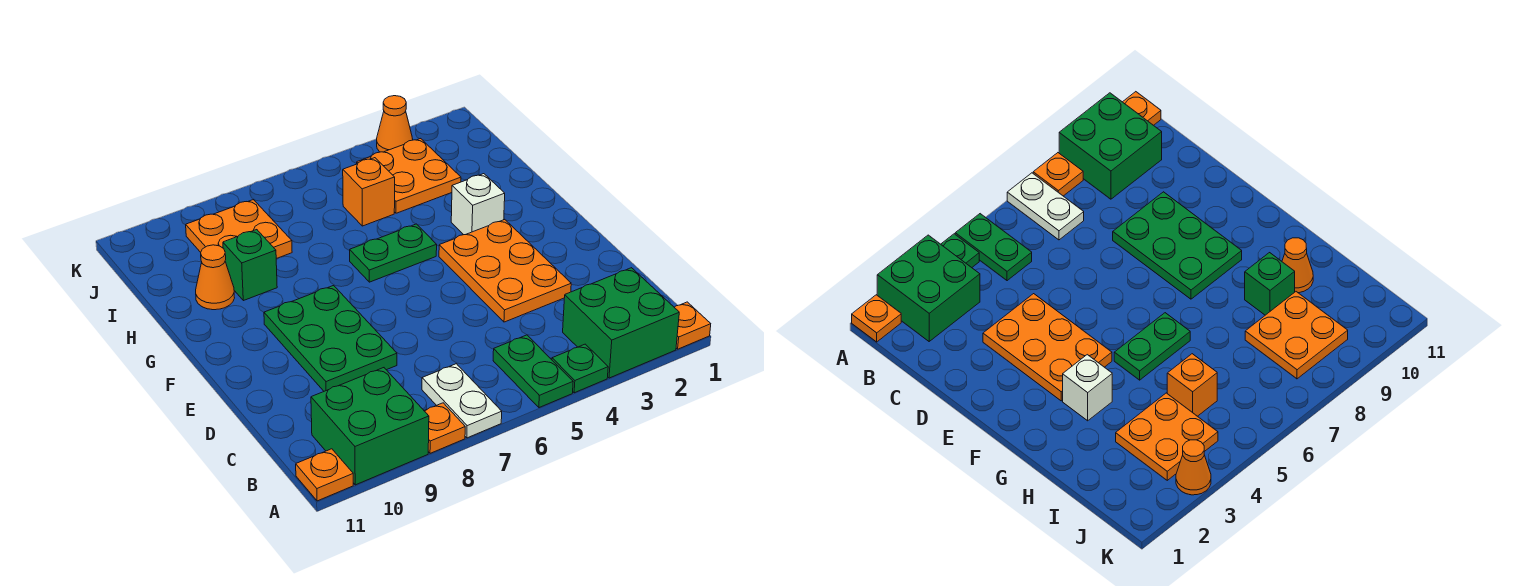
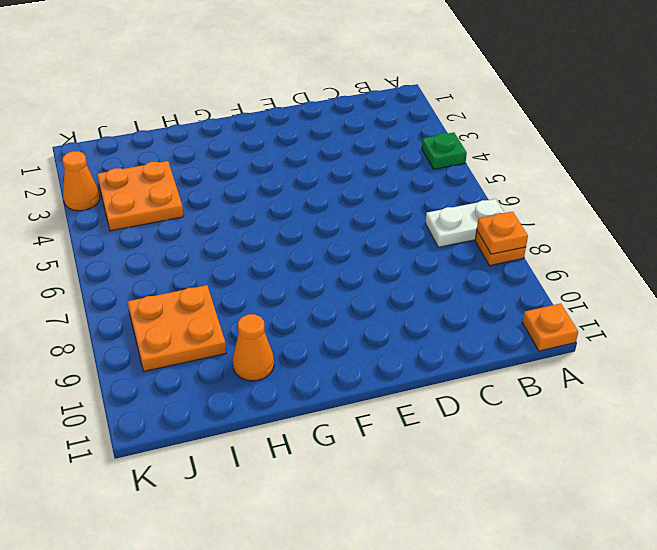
orange 1x1 plate [477,212,528,254] -> orange 1x1 plate moved to [674,302,711,349]
none -> green 2x2 brick [563,268,679,378]
none -> green 1x2 plate [493,335,573,408]
none -> green 2x2 brick [311,368,429,485]

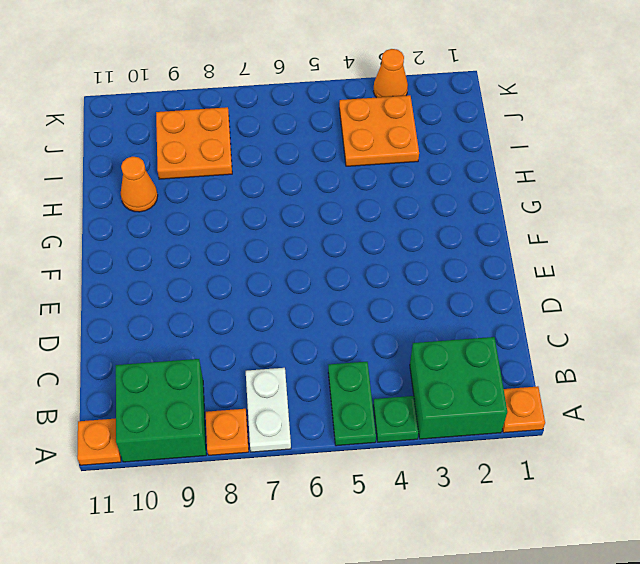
none -> orange 2x3 plate [439,220,571,322]
none -> green 2x3 plate [264,286,397,391]
none -> white 1x1 brick [451,174,505,235]

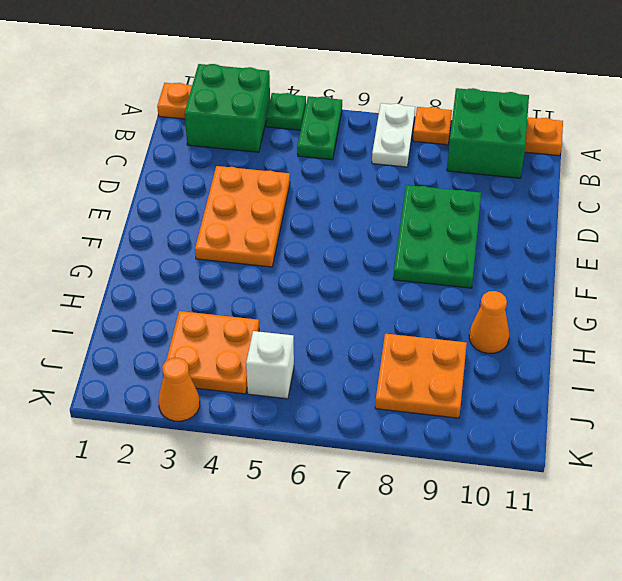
white 1x1 brick [246,331,294,399] -> white 1x1 brick moved to [451,174,505,235]
none -> green 1x2 plate [350,224,437,282]
none -> green 1x1 brick [223,230,277,301]
none -> orange 1x1 brick [343,158,395,226]

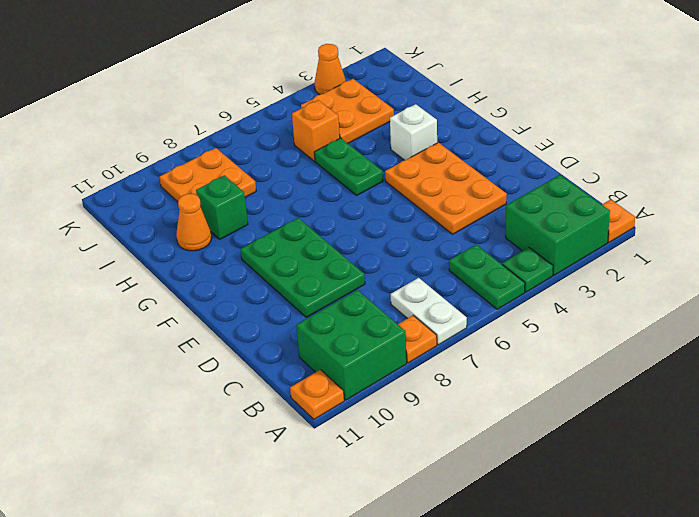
green 1x2 plate [314,138,383,195] -> green 1x2 plate turned to [350,224,437,282]

